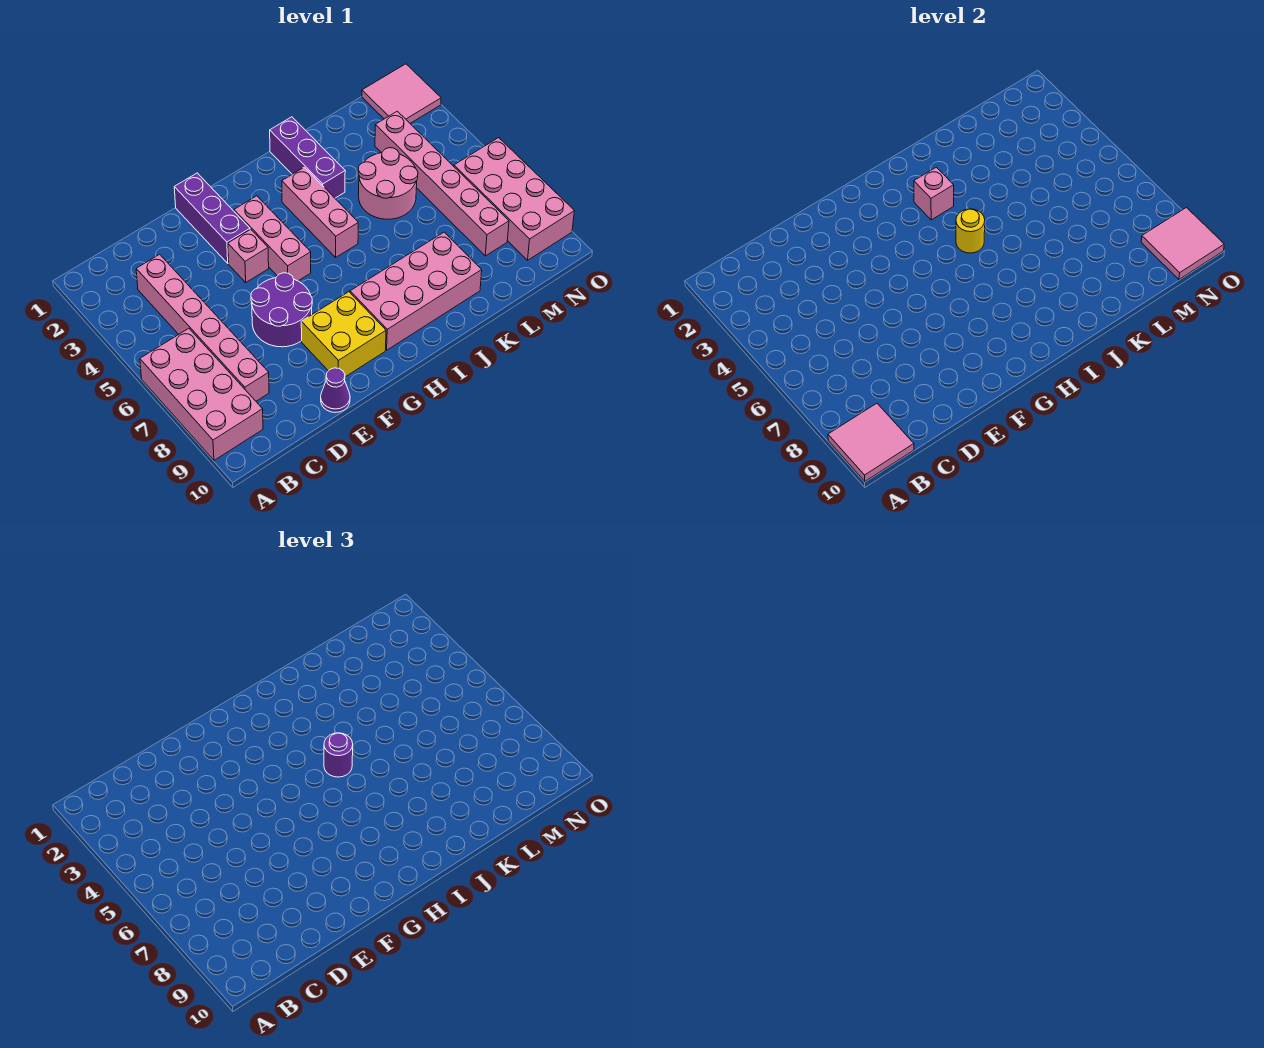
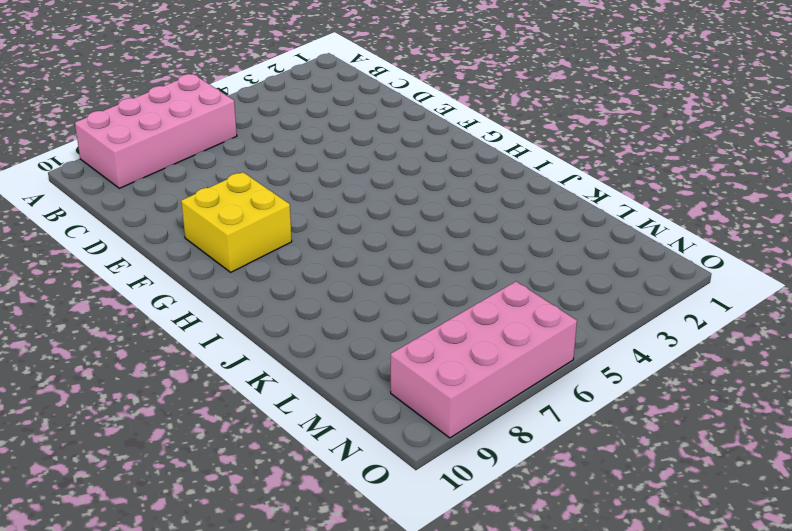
none -> pink 1x6 brick [136,254,269,401]
none -> purple 2x2 round brick [251,273,312,347]
none -> purple 1x1 cone [321,368,350,412]

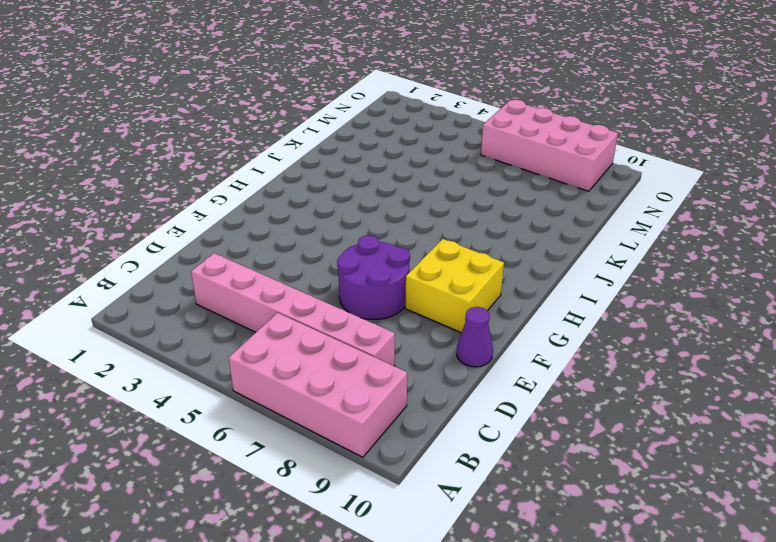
none -> purple 1x3 brick [174,173,250,263]
none -> pink 1x1 brick [228,229,269,282]
none -> pink 1x3 brick [234,196,311,281]

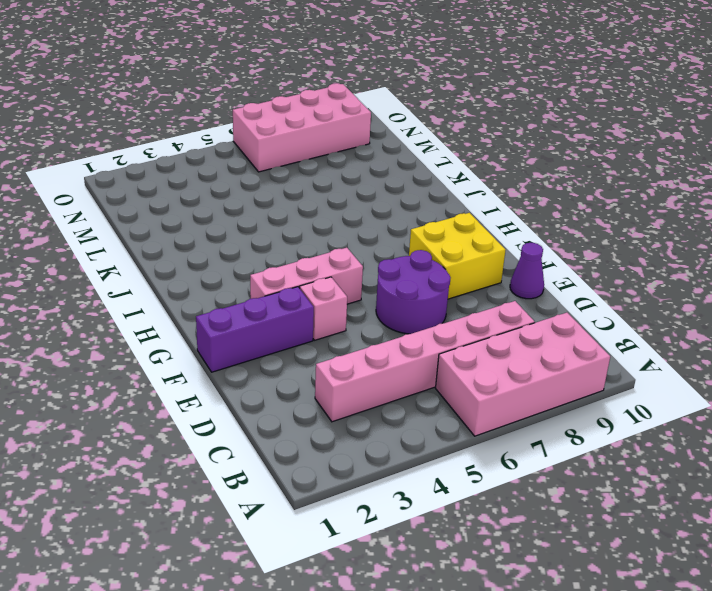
none -> pink 2x4 brick [350,232,482,350]
none -> pink 1x3 brick [282,167,358,257]
none -> purple 1x3 brick [270,117,345,198]

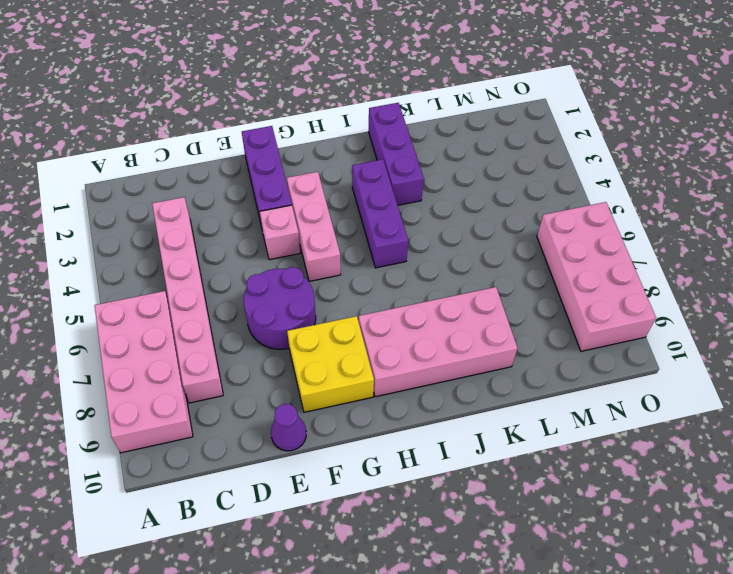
purple 1x3 brick [352,159,408,268] -> pink 1x3 brick [282,167,358,257]
none -> pink 2x2 round brick [358,148,418,219]
none -> pink 1x6 brick [375,111,509,256]
none -> pink 2x2 tile [362,64,441,123]

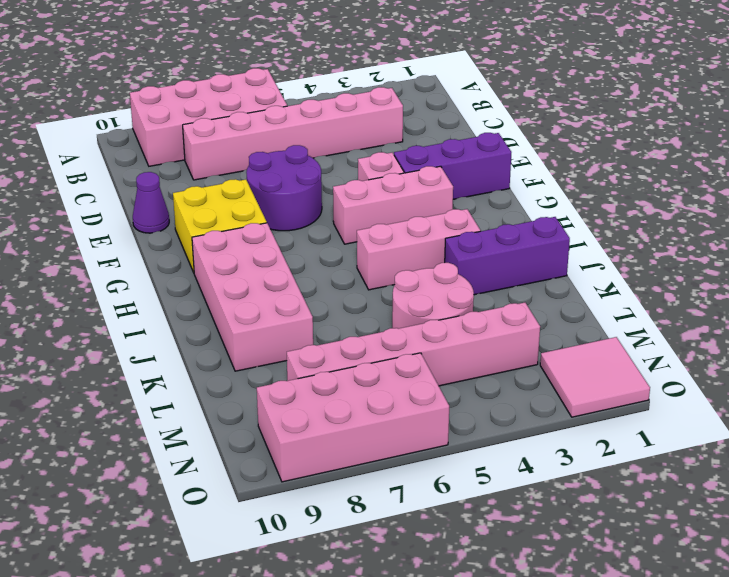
none -> pink 2x2 tile [828,403,914,481]
none -> pink 1x1 brick [914,167,954,220]
none -> yellow 1x1 round brick [956,209,985,253]

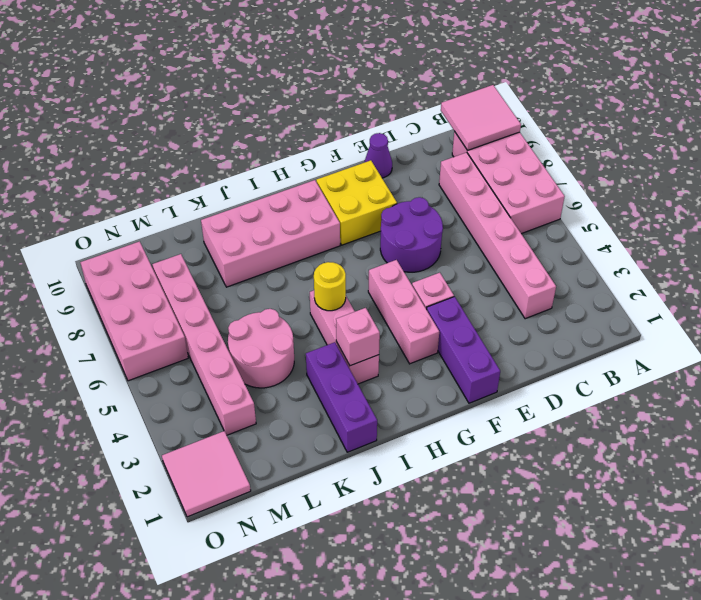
none -> pink 2x2 tile [1141,208,1224,279]
none -> purple 1x1 round brick [324,733,353,777]

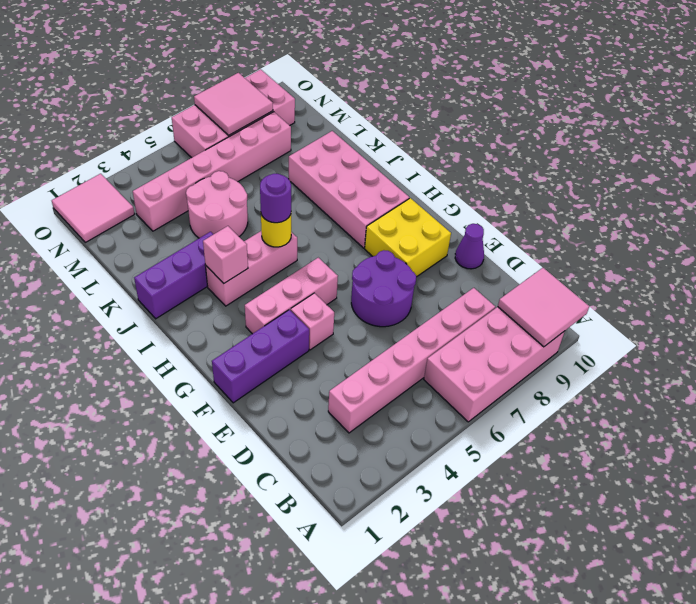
pink 2x2 tile [194,73,273,135] -> pink 2x2 tile moved to [1141,208,1224,279]

